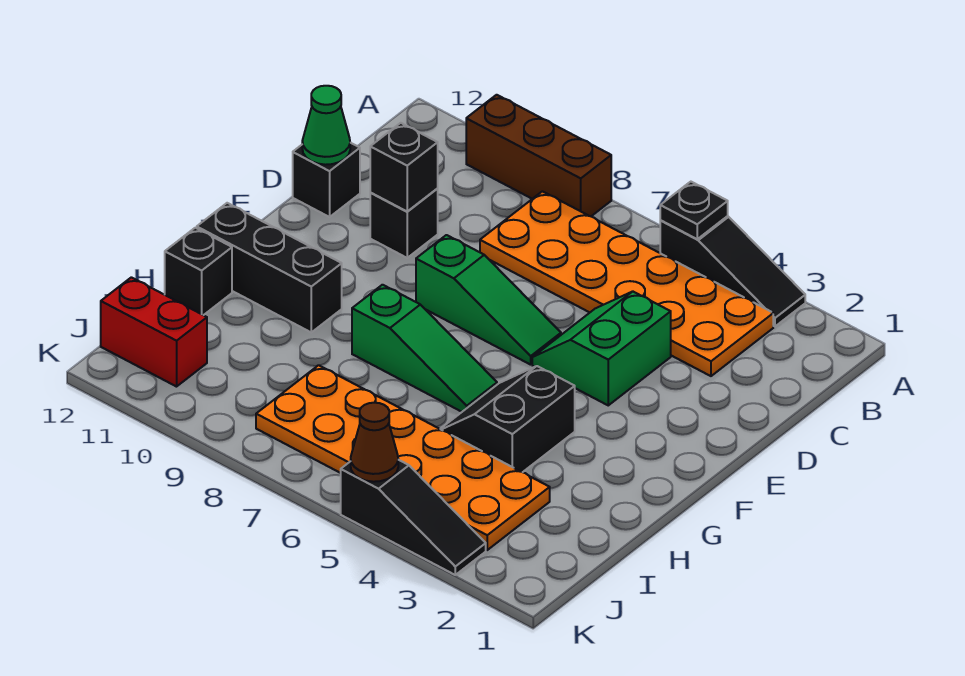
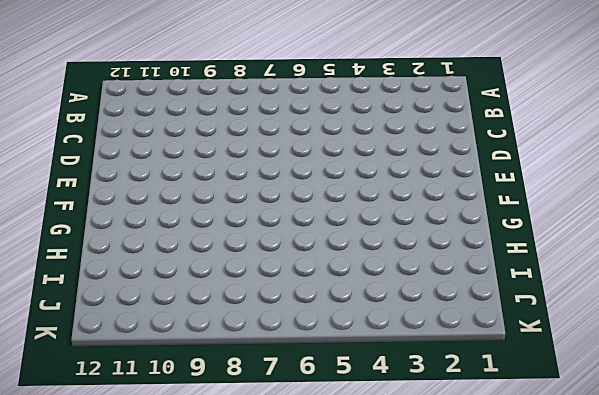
none -> black 1x3 slope [660,216,805,326]
none -> brown 1x3 brick [466,95,611,216]
none -> orange 2x6 plate [480,191,773,376]

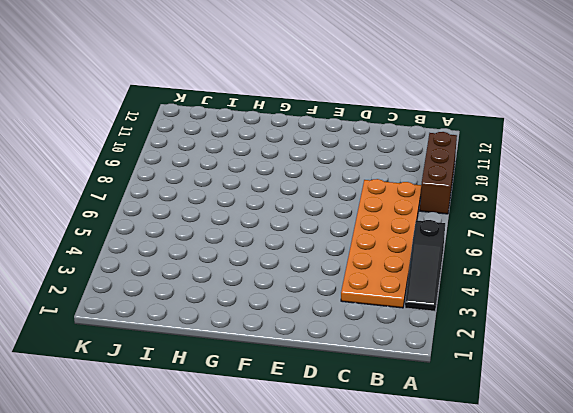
none -> green 2x2 slope [532,291,671,405]
none -> black 1x1 brick [370,189,438,258]
none -> black 1x1 brick [293,143,360,217]

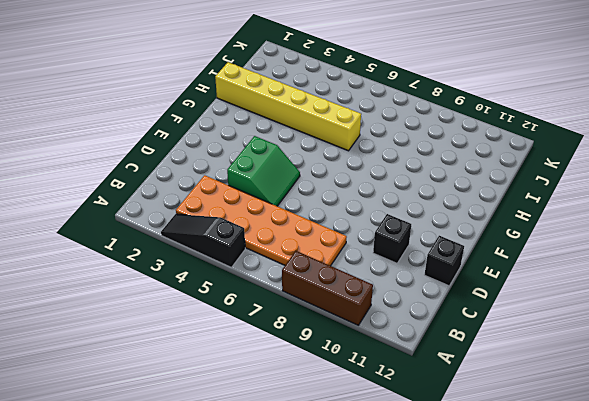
yellow 1x6 brick [215,62,361,151] -> black 2x2 slope [441,366,575,472]
none -> green 1x3 slope [416,235,561,365]
none -> green 1x3 slope [352,285,497,412]
none -> black 1x3 brick [197,203,342,332]

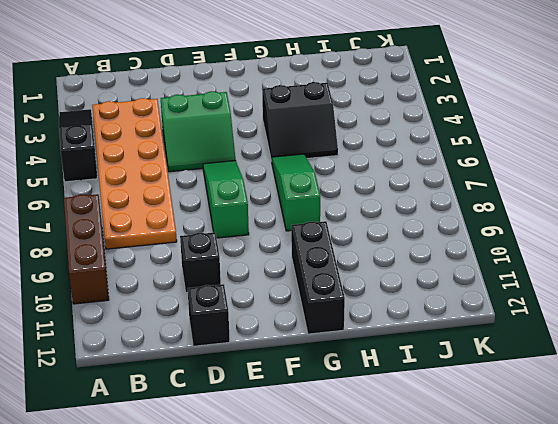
none -> black 1x1 brick [165,228,232,315]
none -> orange 2x6 plate [256,365,550,550]
none -> red 1x2 brick [101,277,207,387]

